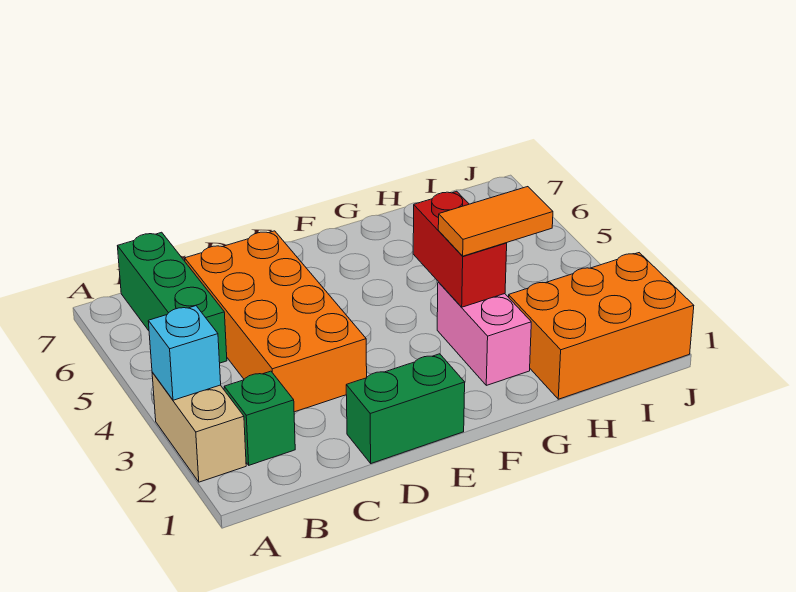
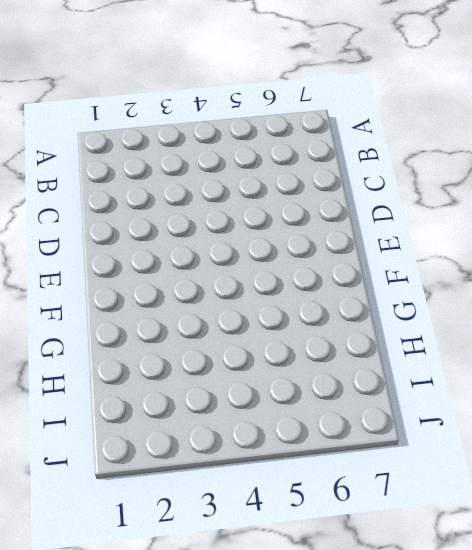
none -> tan 1x2 brick [152,372,246,482]
none -> green 1x1 brick [224,371,295,465]

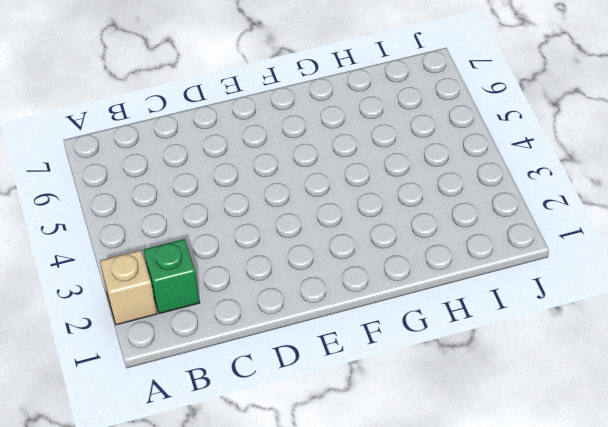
tan 1x1 brick [100,250,157,325] -> tan 1x2 brick [152,372,246,482]
none -> green 1x3 brick [118,232,227,363]
none -> orange 2x4 brick [185,231,367,412]

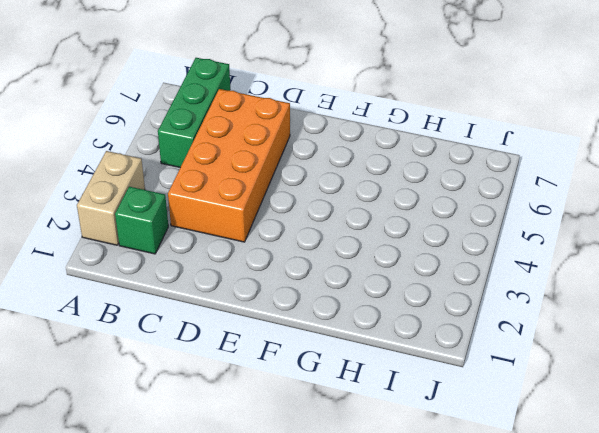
none -> green 1x2 brick [346,354,465,463]
none -> pink 1x2 brick [437,282,531,385]

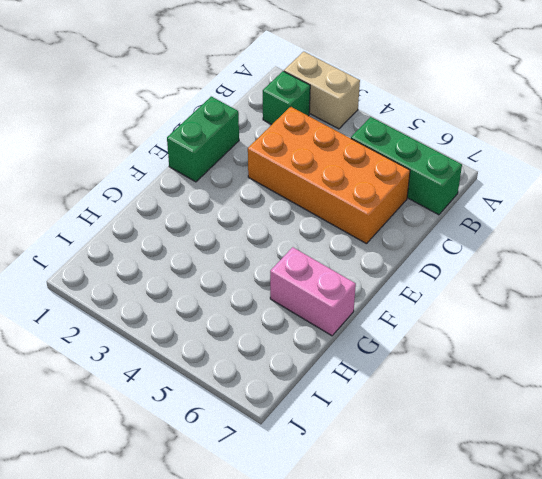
pink 1x2 brick [270,247,356,336] -> pink 1x2 brick moved to [437,282,531,385]
none -> orange 2x3 brick [509,253,694,399]
none -> cyan 1x1 brick [148,306,221,400]

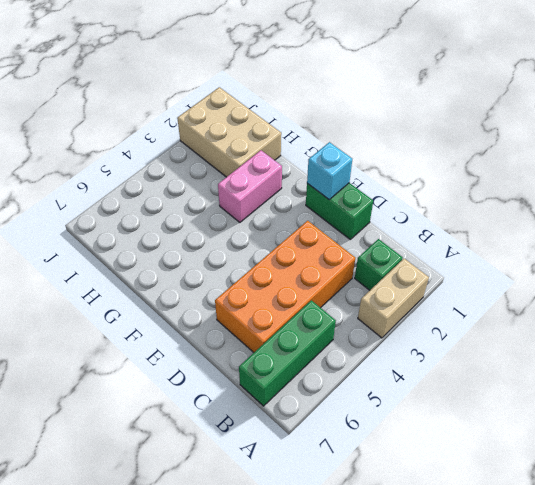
cyan 1x1 brick [307,142,352,199] -> cyan 1x1 brick moved to [148,306,221,400]
tan 2x3 brick [177,87,281,177] -> orange 2x3 brick [509,253,694,399]
none -> red 1x2 brick [413,191,507,307]
none -> orange 1x2 tile [438,187,553,256]

